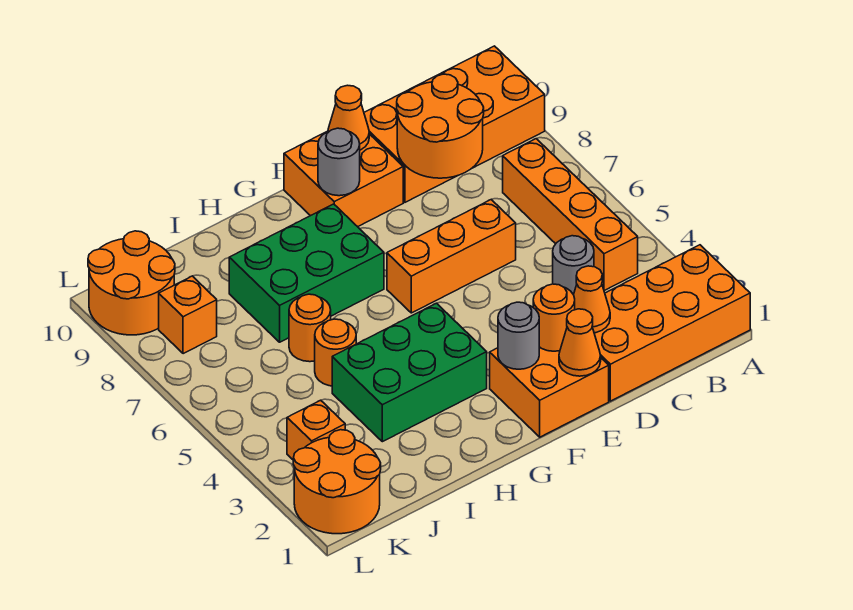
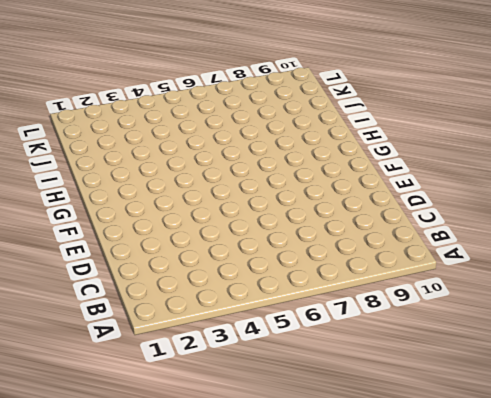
none -> orange 2x4 brick [594,245,750,401]
none -> orange 2x4 brick [364,46,545,202]
none -> orange 1x4 brick [503,139,638,291]

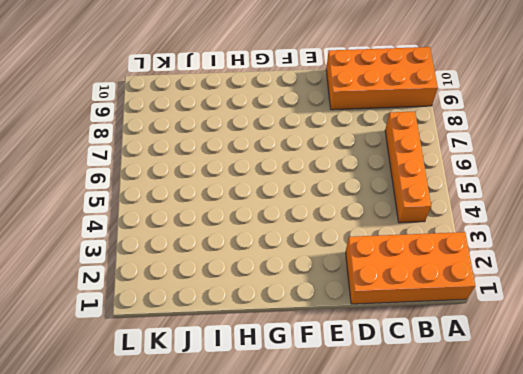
none -> grey 1x1 round brick [553,236,594,295]
none -> orange 1x3 brick [387,200,516,313]
none -> orange 2x2 brick [490,347,609,437]

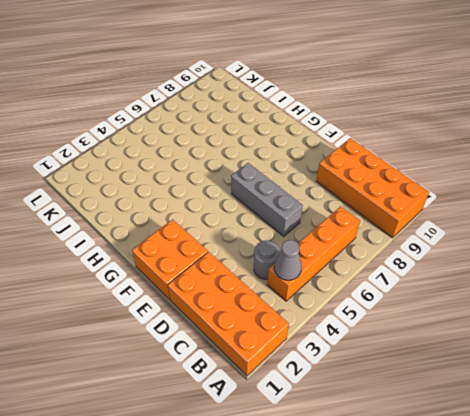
grey 1x1 cone [274,240,302,280] -> none
grey 1x3 brick [231,163,303,236] -> orange 1x3 brick [387,200,516,313]
none -> orange 2x2 brick [284,131,403,227]
none -> green 2x3 brick [332,303,487,442]
none -> green 2x3 brick [229,204,384,342]

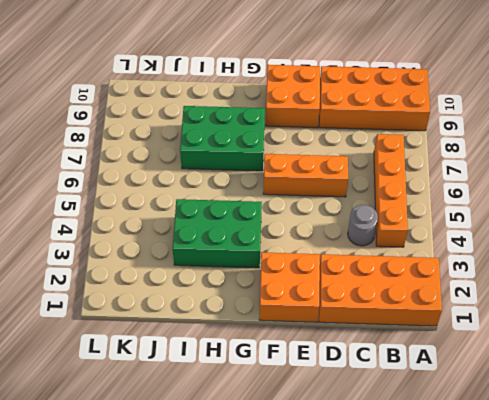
none -> orange 1x1 round brick [315,319,356,386]
none -> orange 1x1 round brick [289,294,331,362]
none -> orange 2x2 round brick [293,430,381,534]

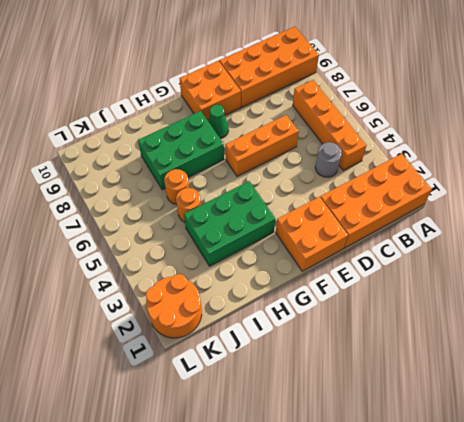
green 1x1 cone [208,105,229,139] -> none
none -> orange 1x1 brick [287,400,345,460]
none -> orange 1x1 brick [159,276,217,354]
none -> orange 2x2 round brick [88,231,175,335]

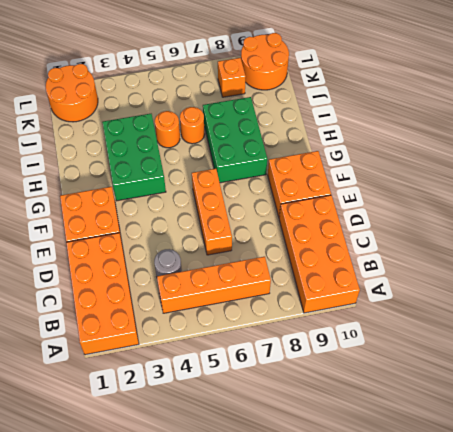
none -> orange 1x1 brick [287,400,345,460]
none -> orange 2x2 round brick [397,74,484,178]
none -> orange 1x1 cone [574,266,610,333]

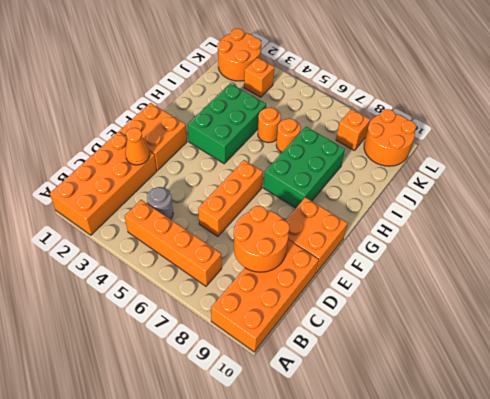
none -> orange 1x1 cone [559,309,601,376]
none -> orange 1x1 round brick [533,284,575,351]
none -> orange 1x1 cone [328,85,369,150]

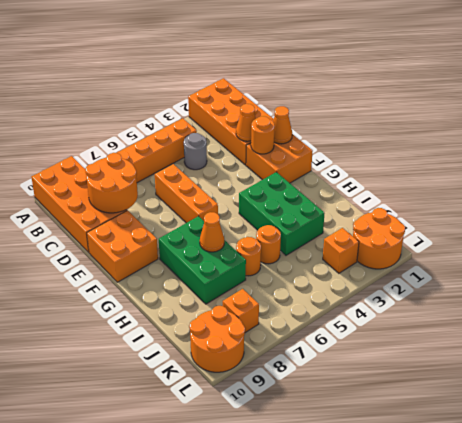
orange 1x1 cone [200,212,224,252] -> orange 1x1 cone moved to [328,85,369,150]
none -> grey 1x1 round brick [498,302,539,369]
none -> grey 1x1 round brick [318,128,360,196]

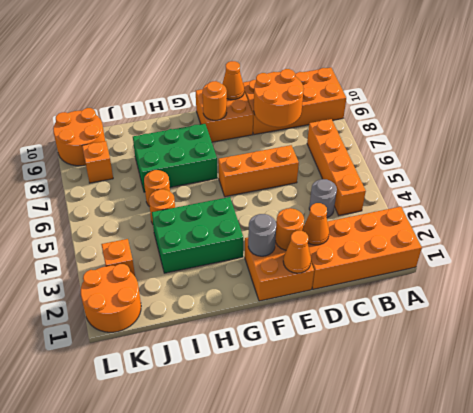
orange 1x1 round brick [203,81,227,120] -> grey 1x1 round brick [318,128,360,196]

